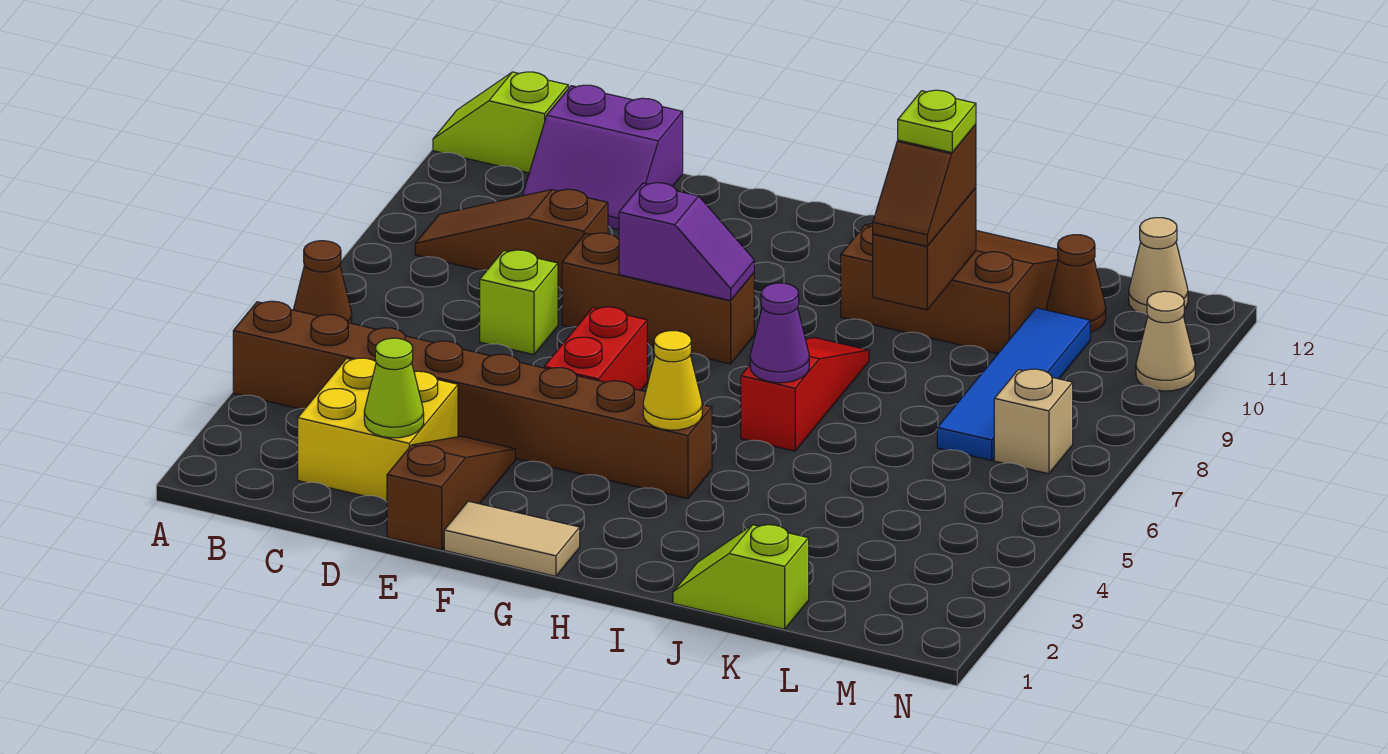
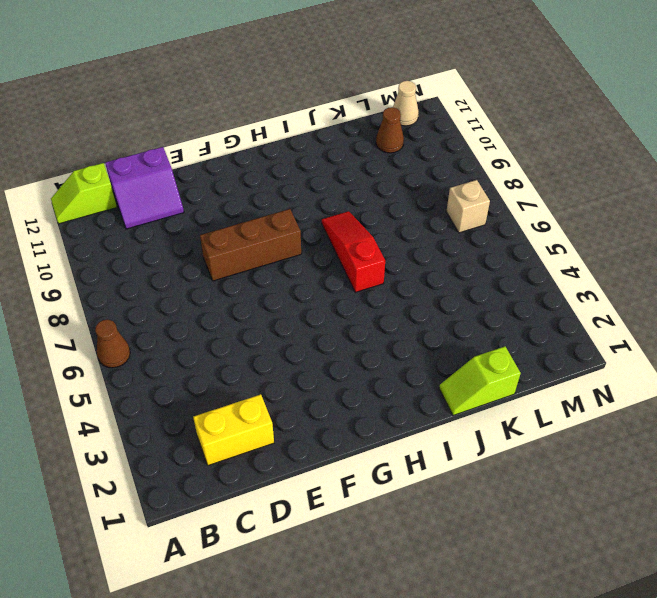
yellow 1x2 brick [193,394,274,465] -> yellow 2x2 brick [298,358,458,501]
none -> brown 1x8 brick [233,301,712,499]
none -> brown 1x3 slope [415,189,608,289]
none -> lime 1x1 brick [480,250,558,355]

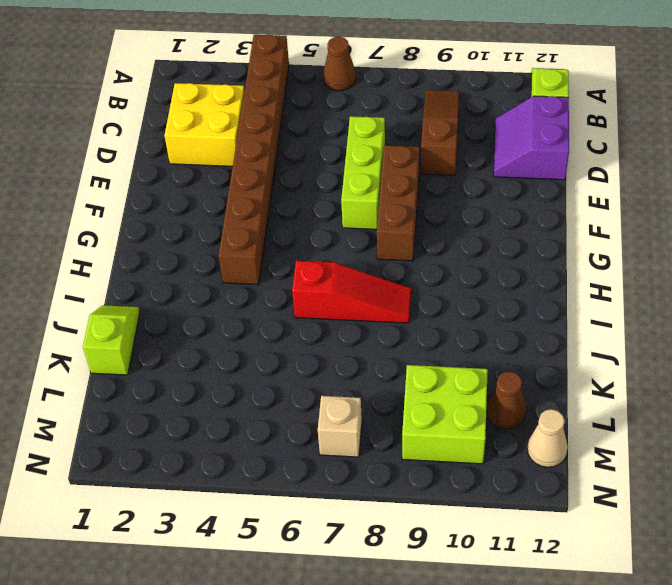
lime 1x3 brick [341,116,385,229] -> lime 1x1 brick [480,250,558,355]
lime 2x2 brick [402,365,488,464] -> blue 1x4 tile [937,308,1090,460]
none -> brown 1x3 slope [387,436,515,550]
none -> tan 1x2 tile [444,501,580,576]
none -> red 1x2 brick [544,307,647,390]

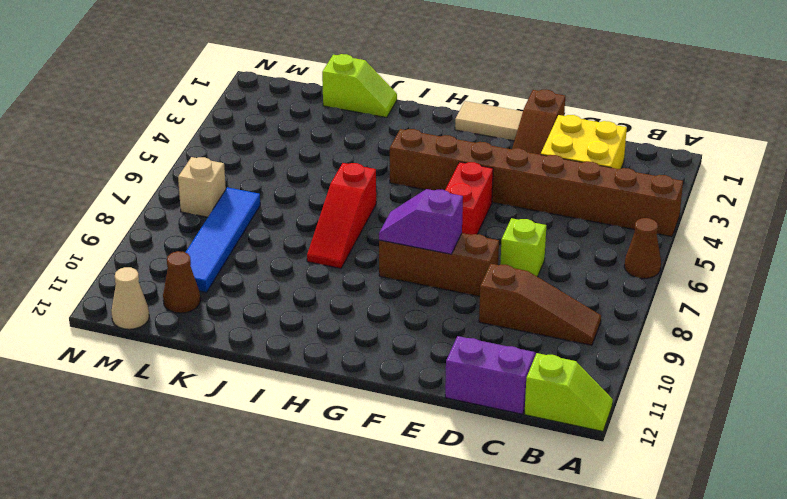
none -> brown 3x3 slope [841,224,1058,354]
none -> tan 1x1 cone [1136,291,1195,391]
none -> lime 1x1 cone [364,338,424,438]

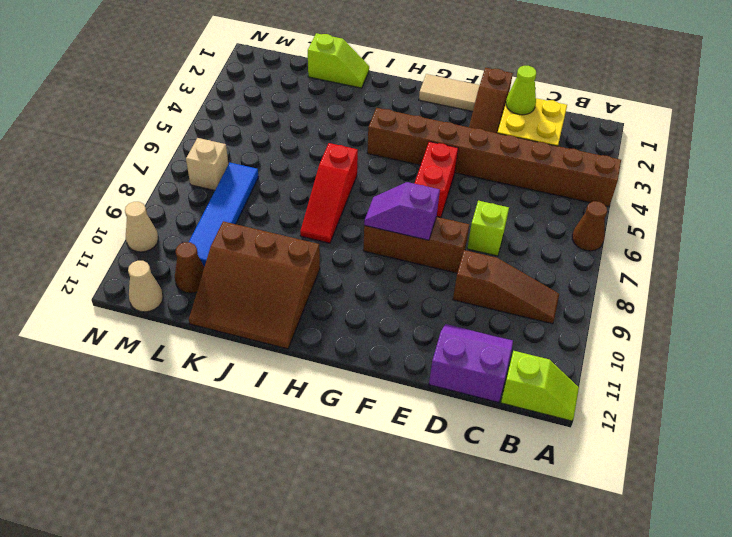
none -> yellow 1x1 cone [643,331,702,430]
none -> purple 1x1 cone [750,283,809,383]
none -> brown 1x2 brick [873,188,976,310]

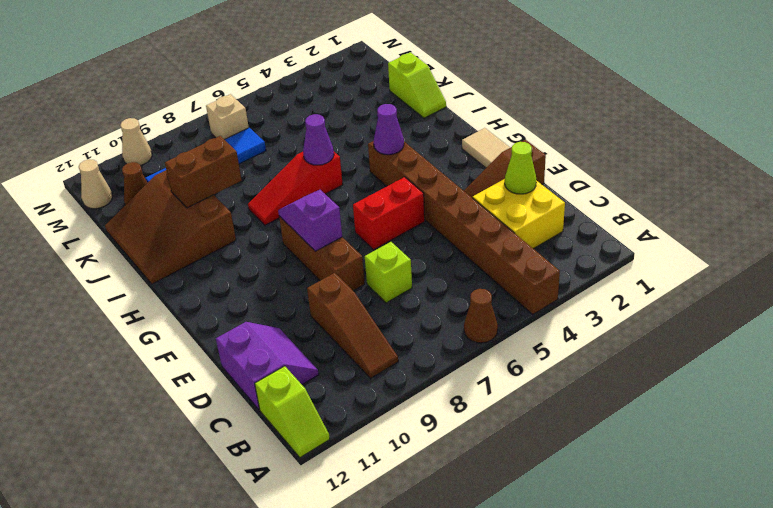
purple 1x1 cone [374,104,404,155] -> yellow 1x1 cone [643,331,702,430]
none -> brown 1x2 slope [873,124,976,246]
none -> lime 1x1 plate [898,90,976,153]

